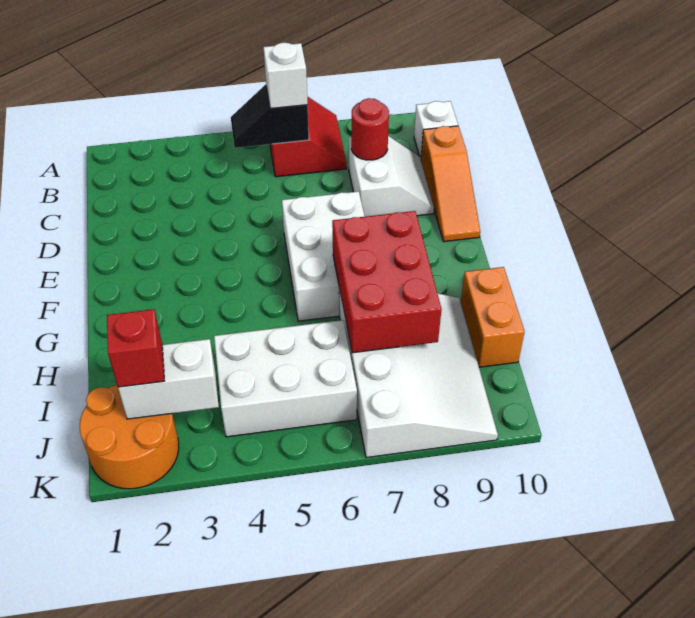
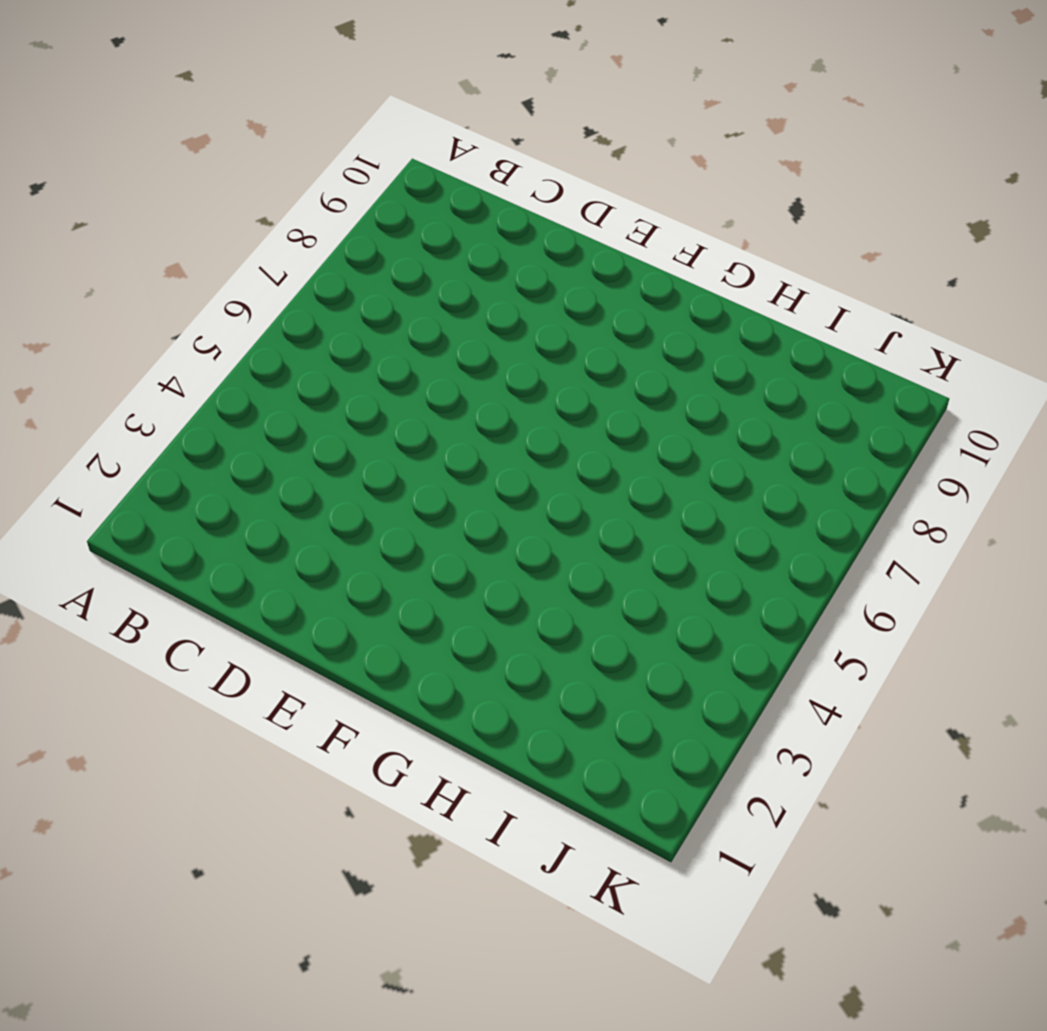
none -> red 2x2 slope [270,96,347,177]
none -> white 1x1 brick [414,101,458,159]
none -> white 2x2 slope [349,136,434,217]

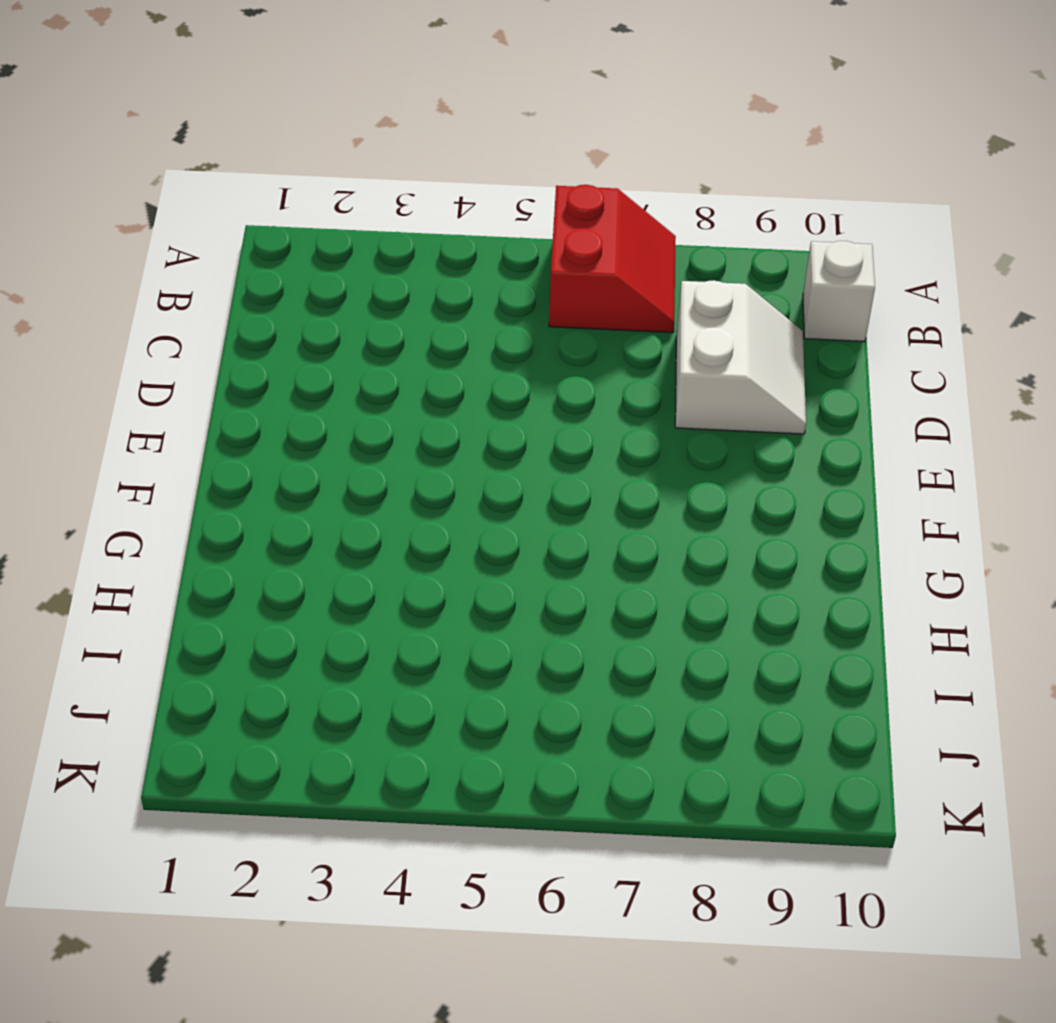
none -> orange 1x3 slope [421,126,480,242]
none -> white 2x3 brick [282,191,365,321]
none -> white 3x4 slope [339,289,498,458]

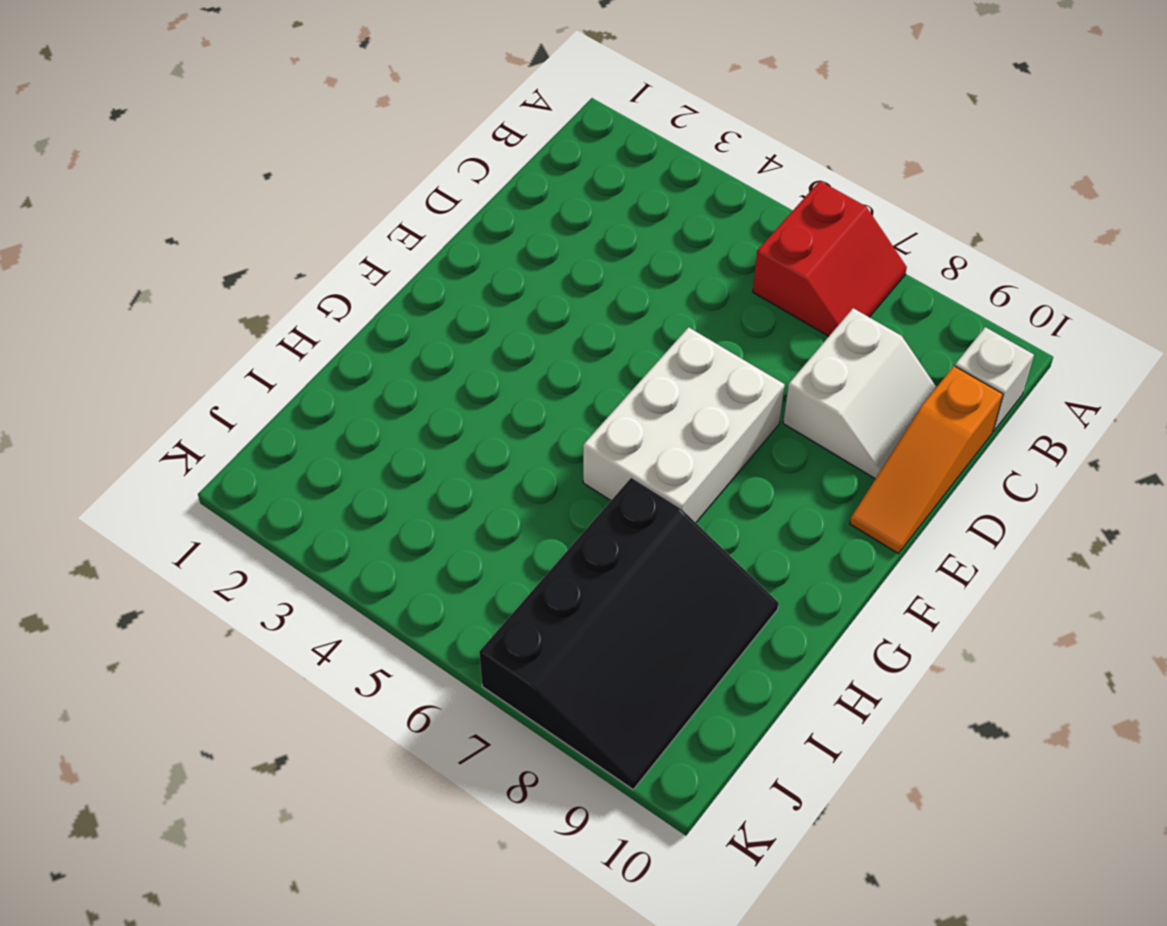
black 3x4 slope [479,478,779,789] -> white 3x4 slope [339,289,498,458]
none -> orange 1x2 brick [461,267,525,367]
none -> white 2x3 brick [214,320,357,437]
none -> orange 2x2 round brick [80,385,179,489]

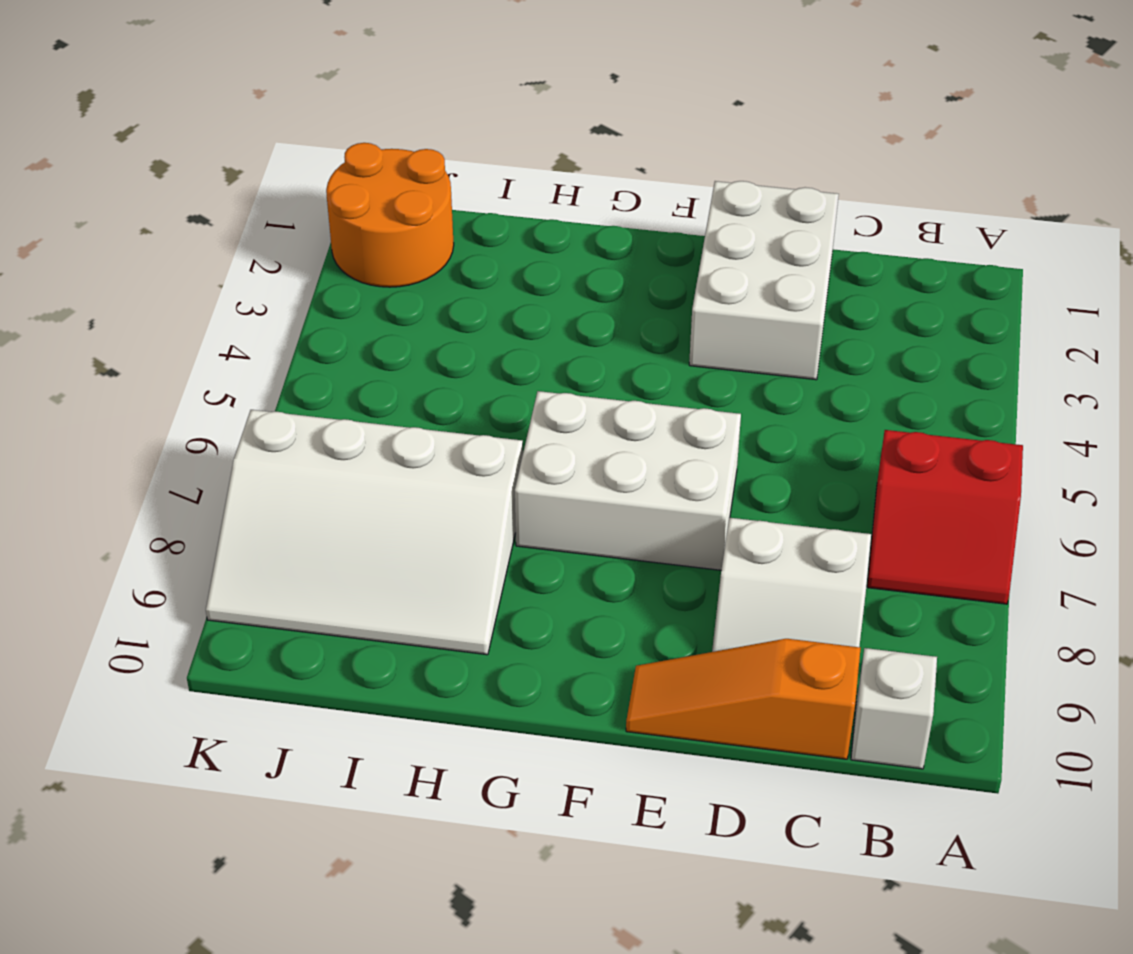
white 2x3 brick [689,181,839,380] -> white 2x3 brick moved to [214,320,357,437]
none -> orange 1x2 brick [461,267,525,367]
none -> black 1x2 slope [231,85,309,148]
none -> red 1x1 round brick [351,98,389,160]

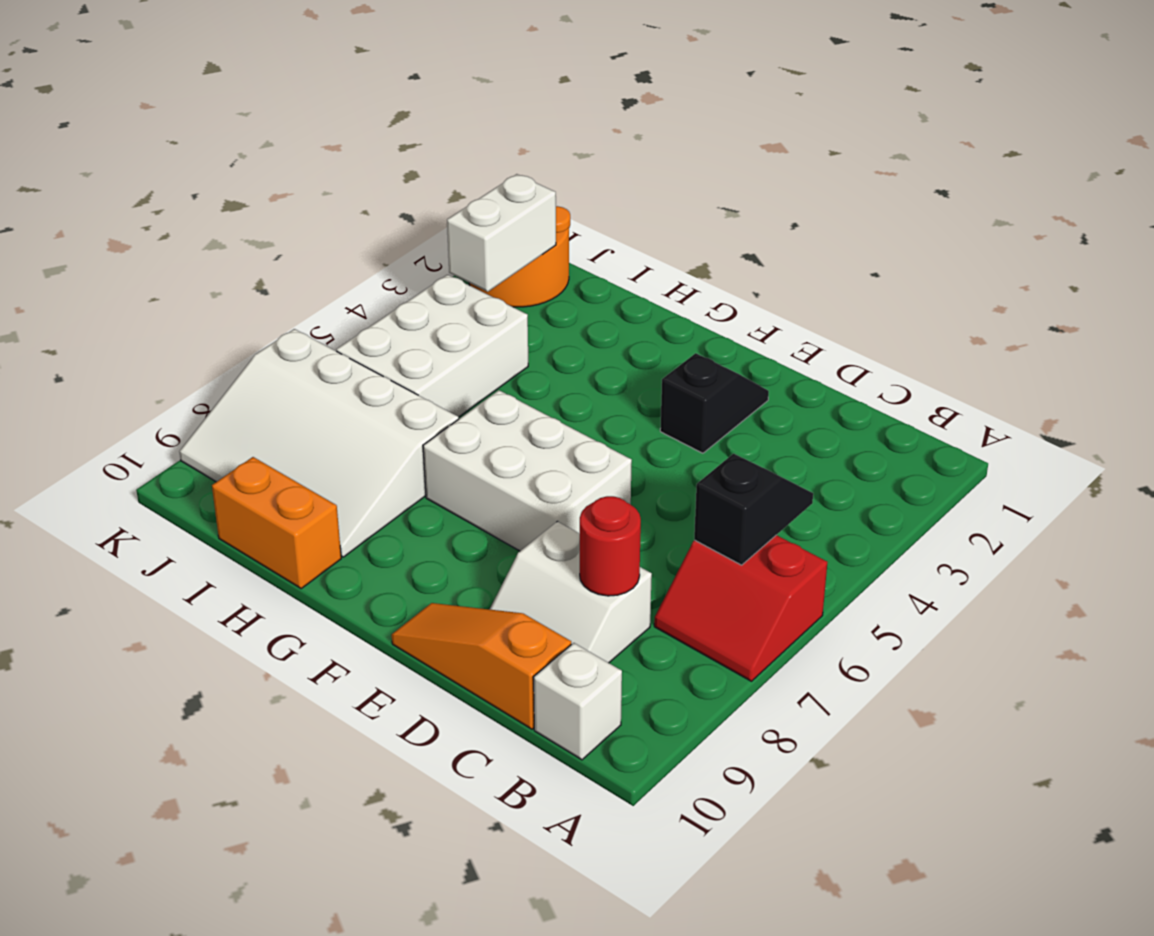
black 1x2 slope [660,353,769,453] -> none
none -> red 2x3 brick [332,211,442,353]
none -> white 1x1 brick [263,43,308,109]
none -> red 1x1 brick [107,309,164,387]

